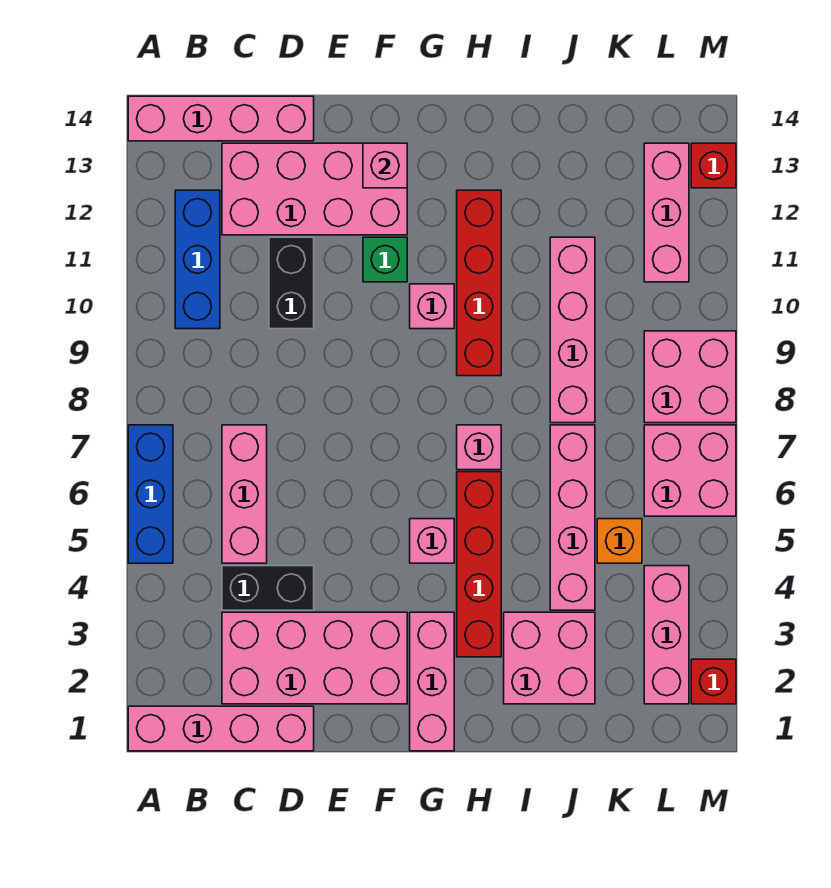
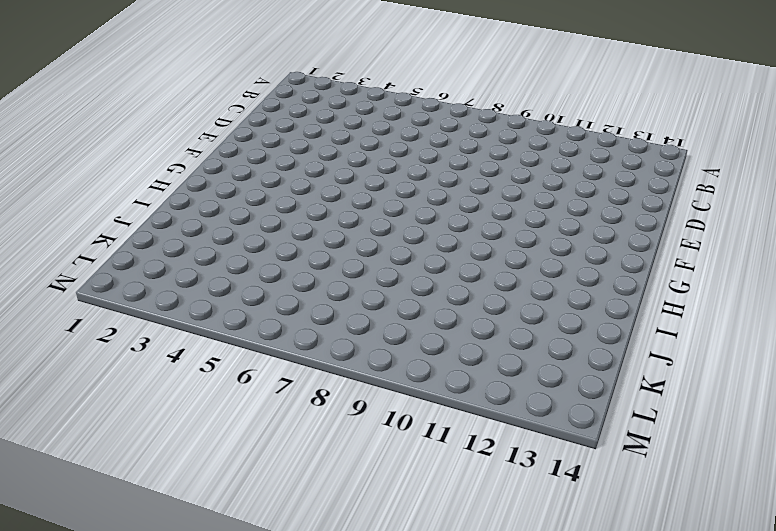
none -> pink 1x4 brick [128,706,314,751]
none -> blue 1x3 brick [128,425,173,563]
none -> pink 1x4 brick [128,96,314,141]

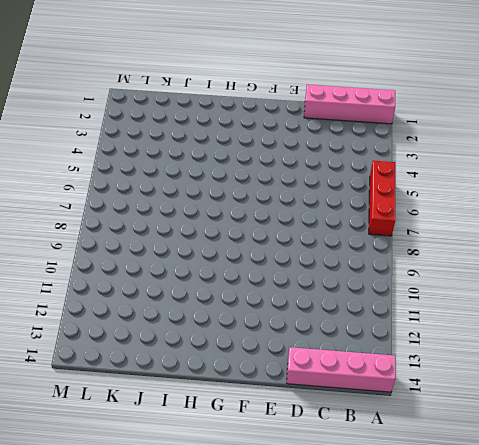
red 1x3 brick [369,161,395,236] -> blue 1x3 brick [128,425,173,563]
none -> blue 1x3 brick [175,190,220,329]
none -> pink 2x4 brick [222,612,407,704]
none -> black 1x2 brick [222,566,314,610]

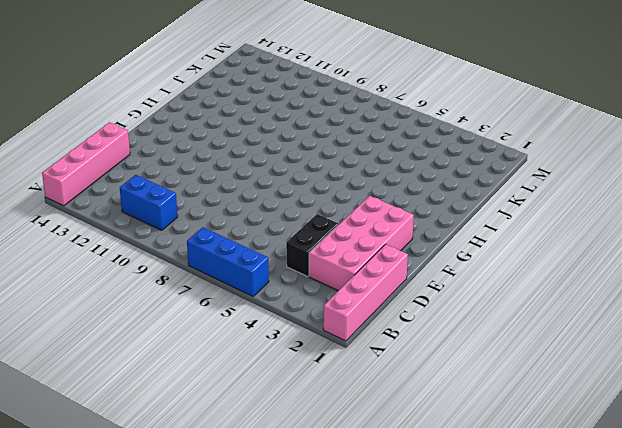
blue 1x2 brick [120,175,178,230] -> blue 1x3 brick [175,190,220,329]
none -> pink 1x3 brick [222,425,267,563]
none -> pink 2x4 brick [222,143,407,235]
none -> black 1x2 brick [269,237,314,329]

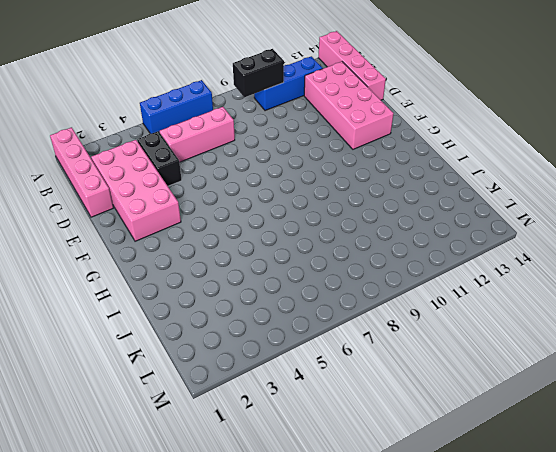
black 1x2 brick [233,49,284,97] -> black 1x2 brick moved to [269,237,314,329]
none -> green 1x1 brick [363,237,407,282]
none -> pink 1x3 brick [410,612,454,751]
none -> pink 1x1 brick [410,519,454,563]

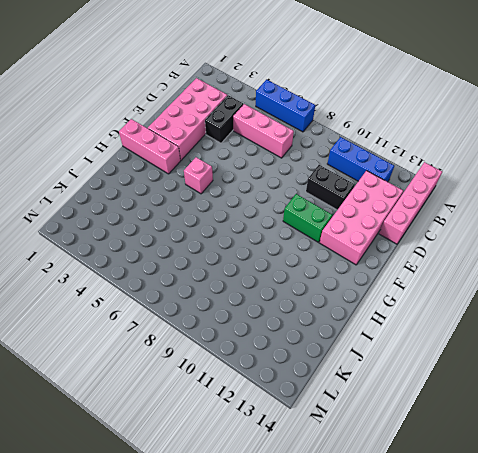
green 1x2 brick [283,194,332,242] -> green 1x1 brick [363,237,407,282]
none -> pink 1x4 brick [128,706,314,751]
none -> pink 1x1 brick [410,284,454,329]
none -> red 1x4 brick [457,472,501,657]

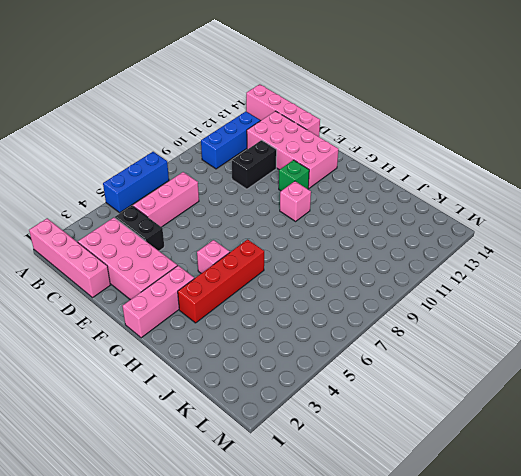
none -> pink 1x1 brick [457,425,501,470]
none -> red 1x4 brick [457,190,501,376]
none -> pink 2x2 brick [504,612,595,704]

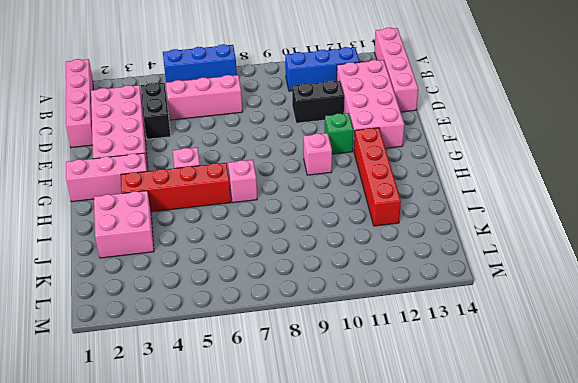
red 1x4 brick [354,128,401,226] -> red 1x4 brick turned to [457,190,501,376]
none -> pink 1x4 brick [550,425,595,610]
none -> pink 1x4 brick [550,237,595,423]
none -> orange 1x1 brick [597,519,642,563]

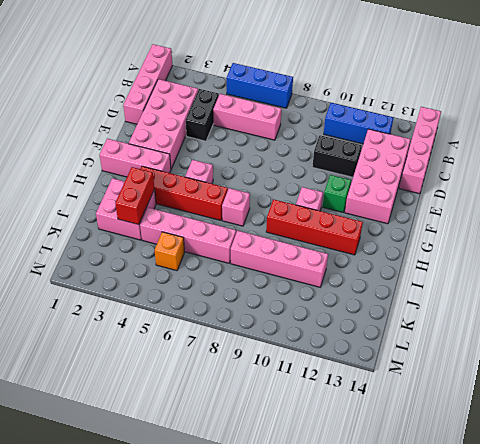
red 1x2 brick [115,167,154,225] -> none
none -> pink 1x3 brick [644,566,689,704]
none -> pink 2x2 brick [644,425,736,516]
none -> pink 2x2 brick [644,331,736,423]

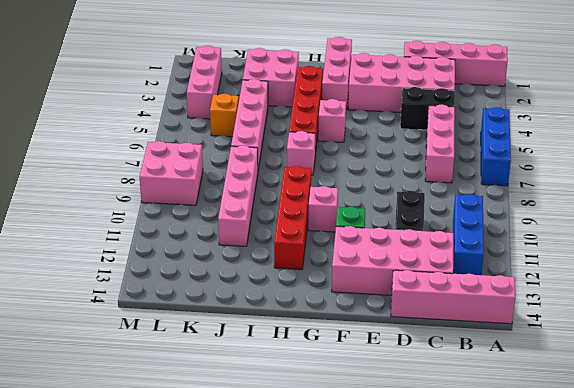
none -> pink 2x2 brick [644,425,736,516]
none -> pink 1x3 brick [644,143,689,282]
none -> red 1x1 brick [691,659,736,704]

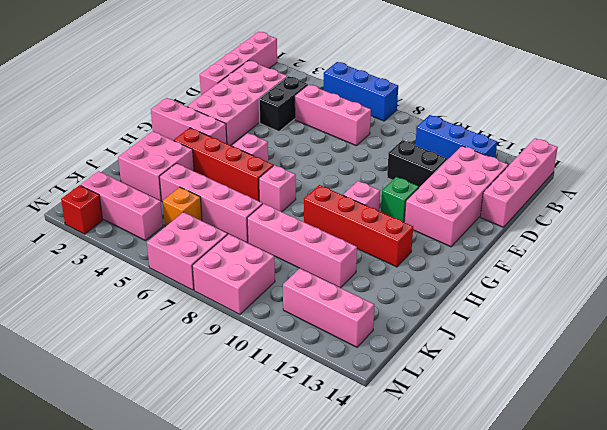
none -> red 1x1 brick [691,143,736,188]
none -> pink 1x1 brick [363,143,407,188]

